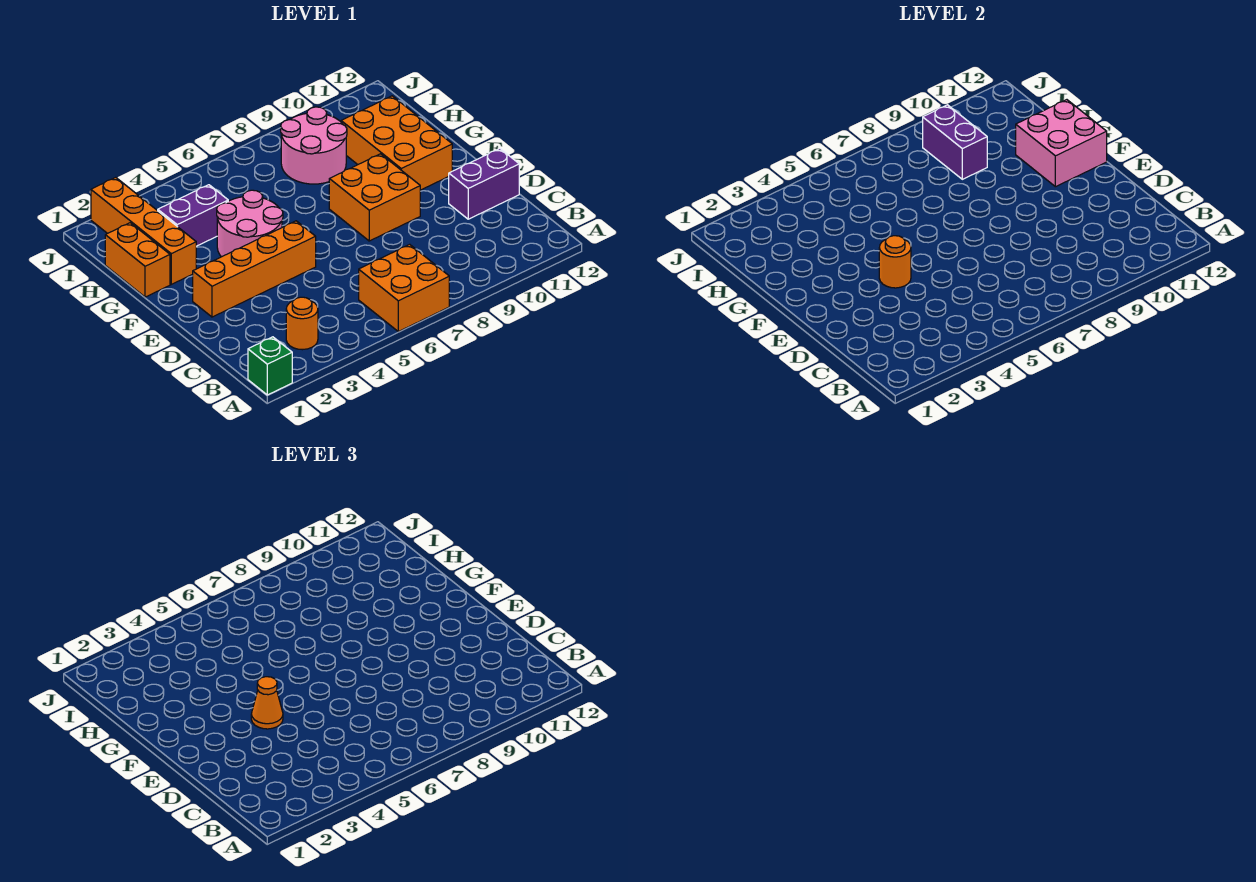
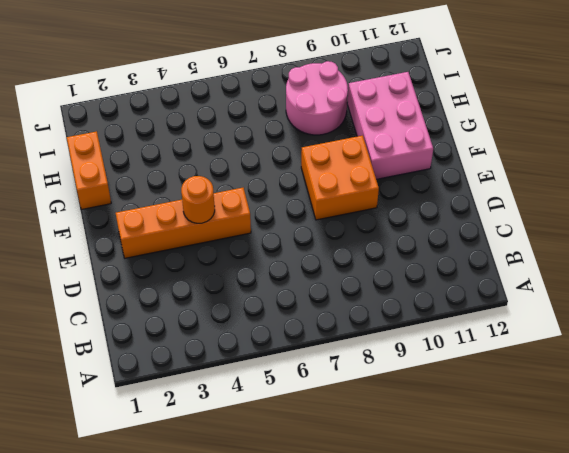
pink 2x3 brick [347,72,433,179] -> orange 2x3 brick [341,96,452,190]
none -> green 1x1 brick [248,337,292,395]
none -> orange 2x2 brick [359,244,449,332]
none -> orange 1x1 round brick [286,297,318,350]

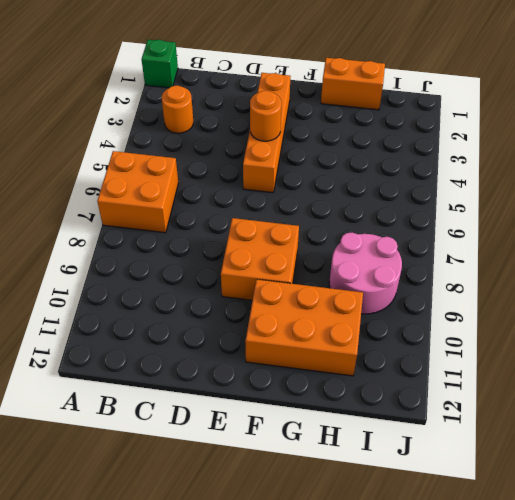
none -> purple 1x2 brick [449,149,519,219]
none -> pink 2x2 round brick [217,190,283,257]
none -> orange 1x4 brick [91,177,196,284]

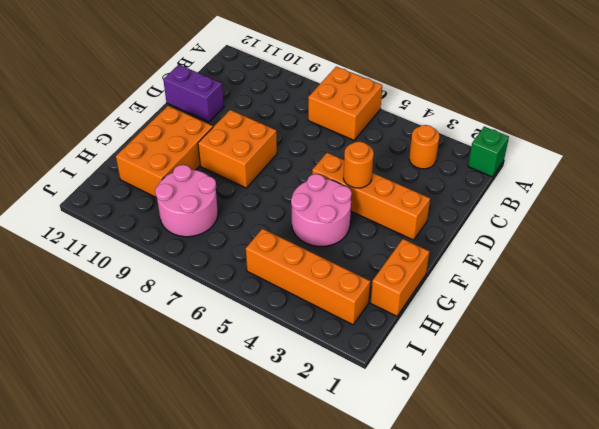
orange 1x4 brick [246,229,370,325] -> orange 1x4 brick turned to [91,177,196,284]
none -> purple 1x2 brick [158,185,228,246]
none -> pink 2x2 brick [1016,100,1107,187]
none -> purple 1x2 brick [923,105,987,179]

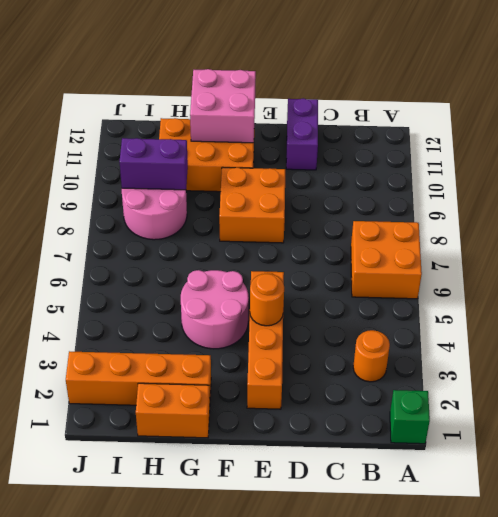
none -> purple 1x2 brick [158,185,228,246]
none -> orange 1x1 cone [251,677,283,729]

